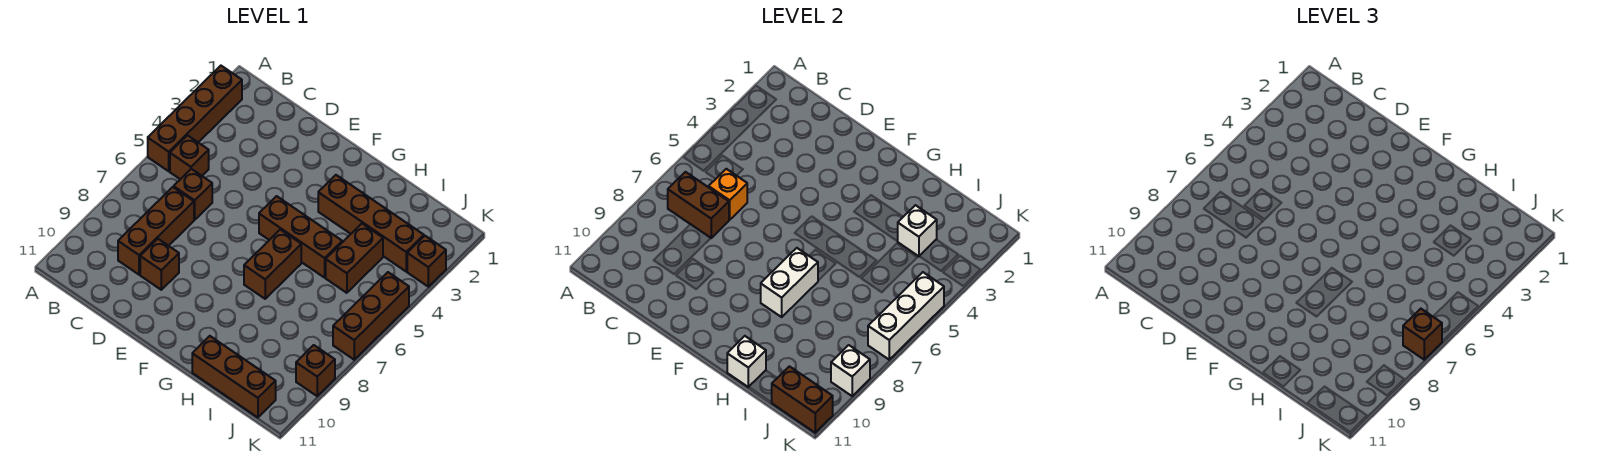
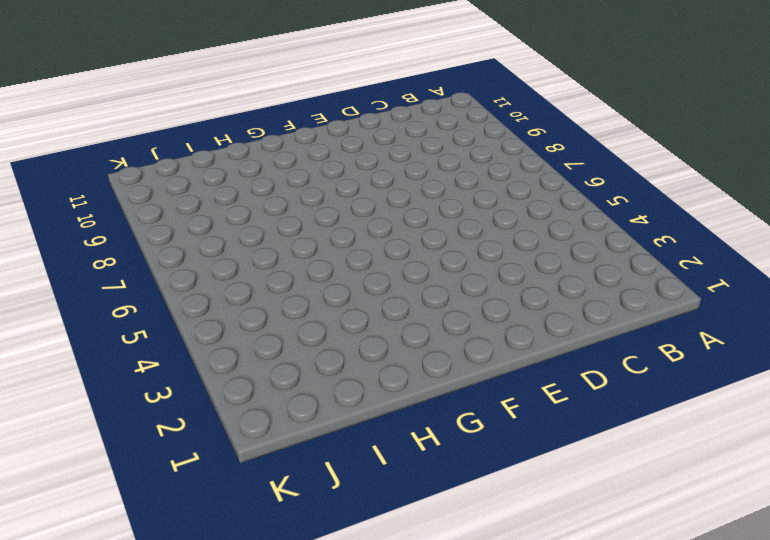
none -> brown 1x4 brick [148,66,242,171]
none -> brown 1x1 brick [170,135,209,179]
none -> brown 1x1 brick [174,169,212,220]

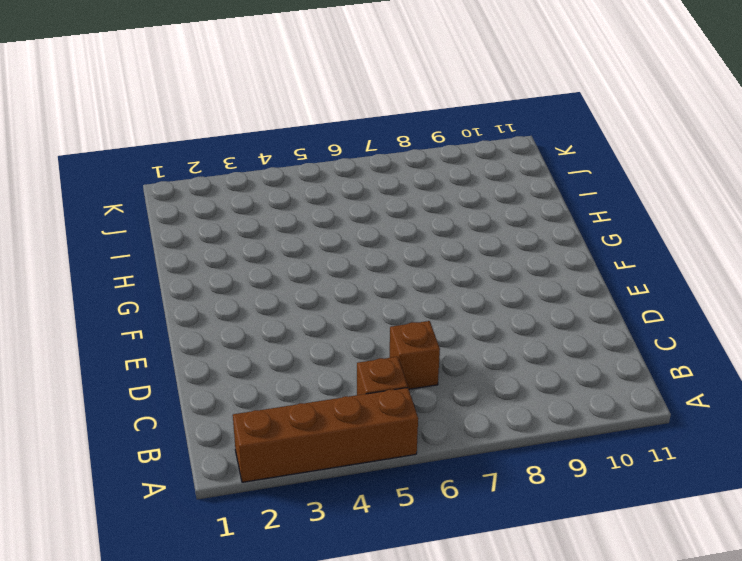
none -> brown 1x3 brick [118,187,194,275]
none -> brown 1x1 brick [140,239,179,290]
none -> brown 1x3 brick [259,196,342,278]

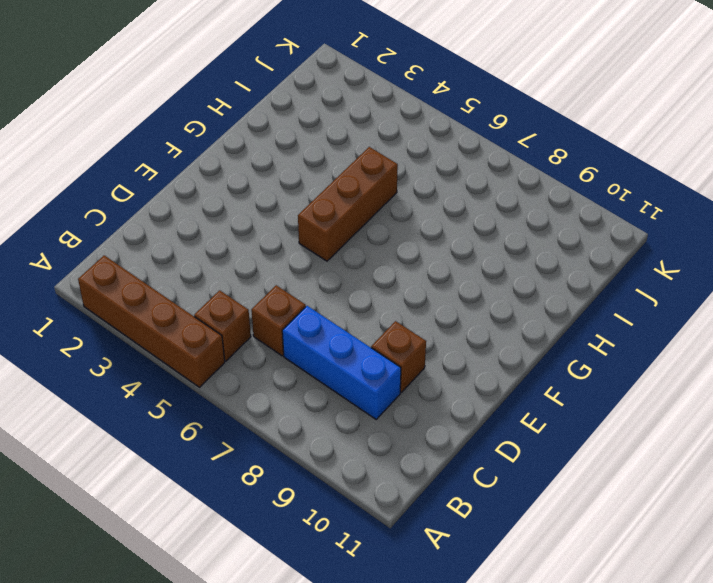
blue 1x3 brick [282,306,401,419] -> brown 1x3 brick [118,187,194,275]
none -> brown 1x4 brick [318,175,424,271]
none -> brown 1x2 brick [244,230,301,299]
none -> brown 1x3 brick [192,336,276,417]

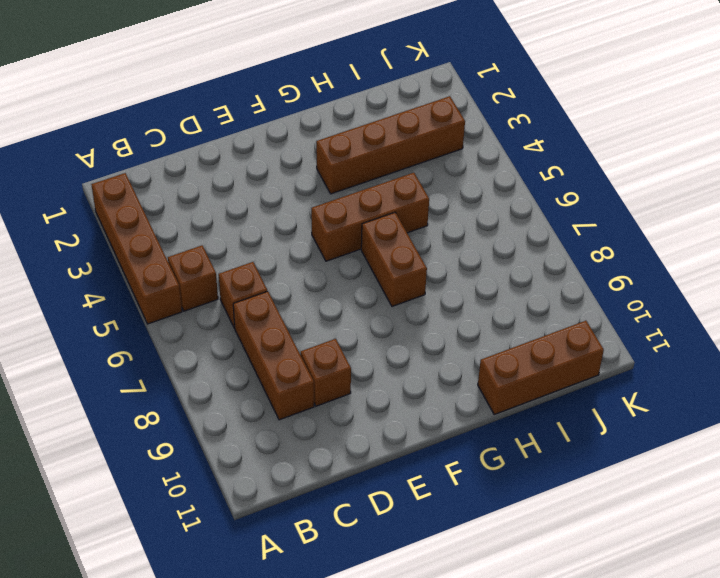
none -> brown 1x2 brick [326,224,383,293]
none -> brown 1x1 brick [407,236,446,287]
none -> brown 1x3 brick [333,272,409,360]

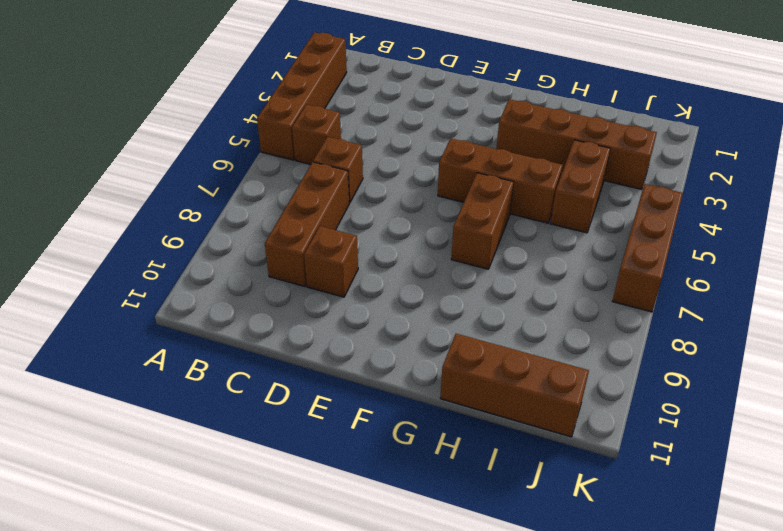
none -> brown 1x1 brick [407,236,446,287]
none -> brown 1x1 brick [296,345,335,396]
none -> brown 1x2 brick [668,172,729,238]

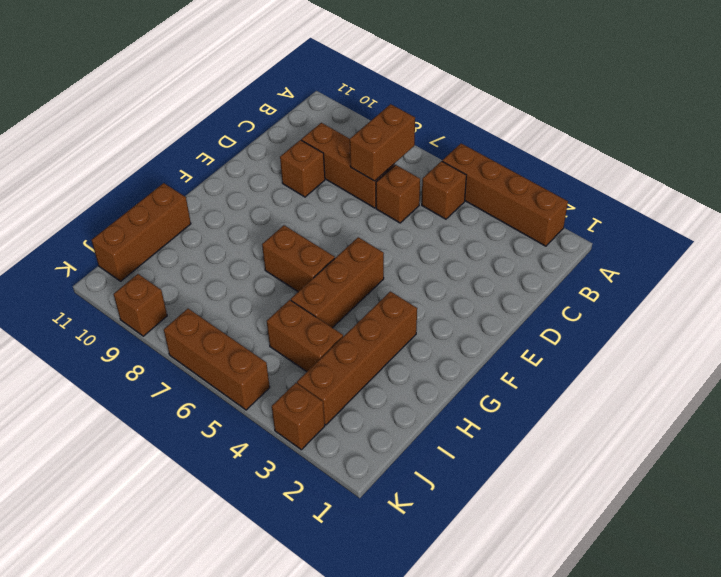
none -> orange 1x1 brick [709,169,747,220]
none -> white 1x2 brick [761,248,818,317]
none -> white 1x1 brick [727,336,766,387]

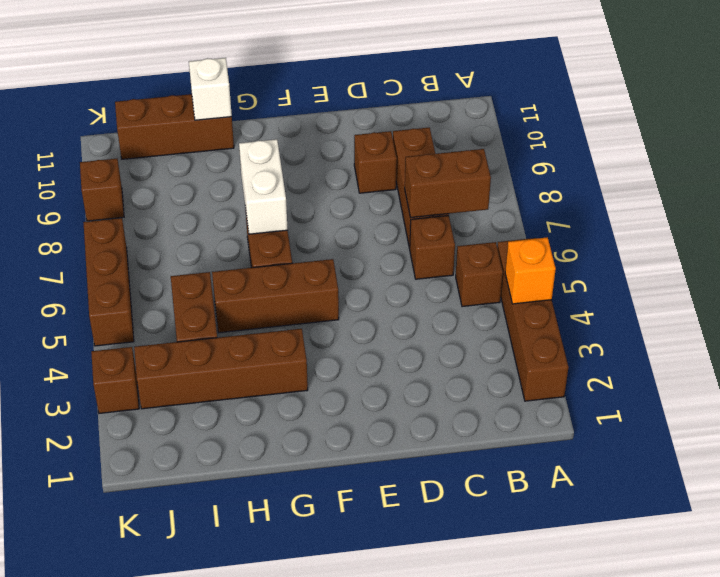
orange 1x1 brick [505,237,556,304] -> orange 1x1 brick moved to [709,169,747,220]
none -> white 1x1 brick [898,205,937,256]
none -> brown 1x2 brick [771,366,833,433]
none -> white 1x3 brick [868,272,944,360]

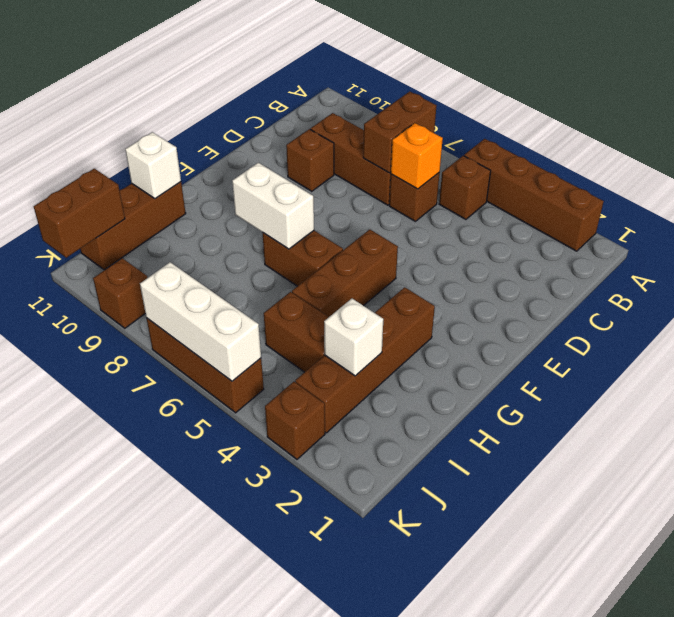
none -> white 1x1 brick [831,345,870,396]
none -> brown 1x1 brick [1403,309,1442,360]

